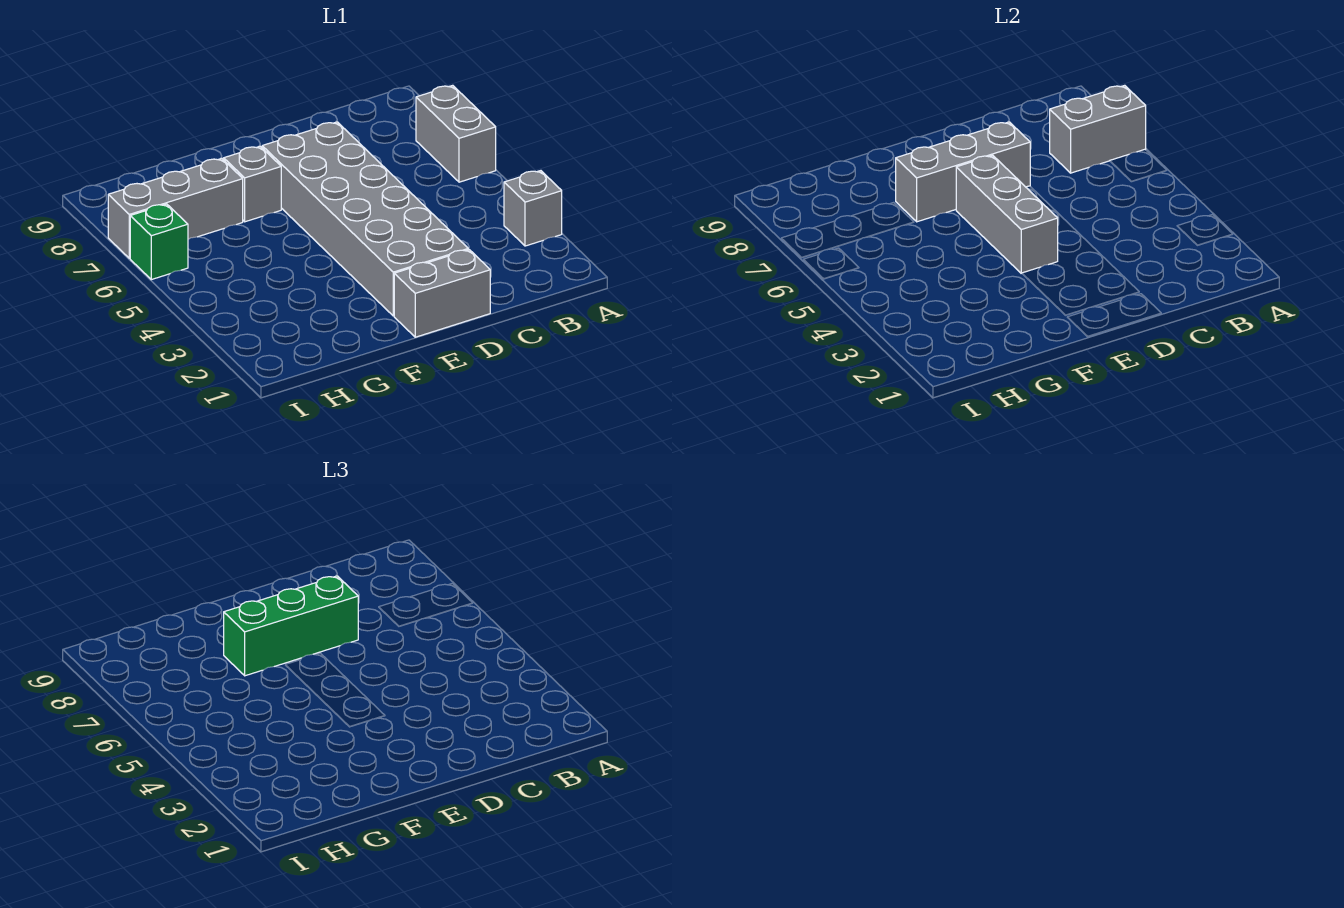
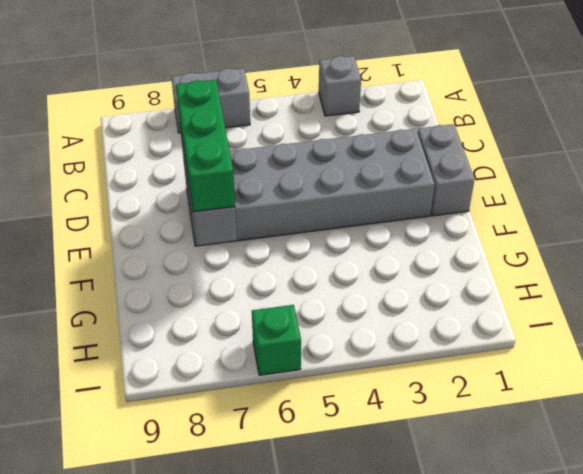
none -> grey 1x1 brick [224,146,281,222]
none -> grey 1x3 brick [108,158,243,258]

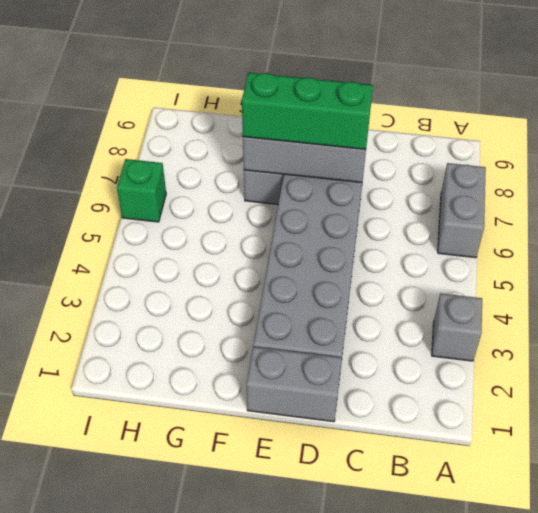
none -> grey 1x3 brick [108,158,243,258]
none -> grey 1x2 brick [1050,85,1146,173]

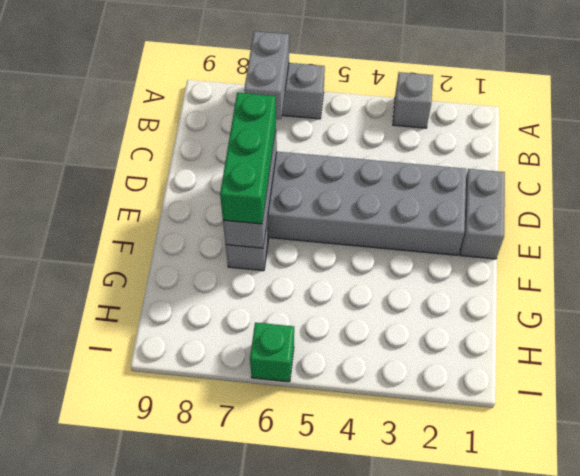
none -> grey 1x3 brick [108,158,243,258]
none -> grey 1x3 brick [956,155,1058,273]

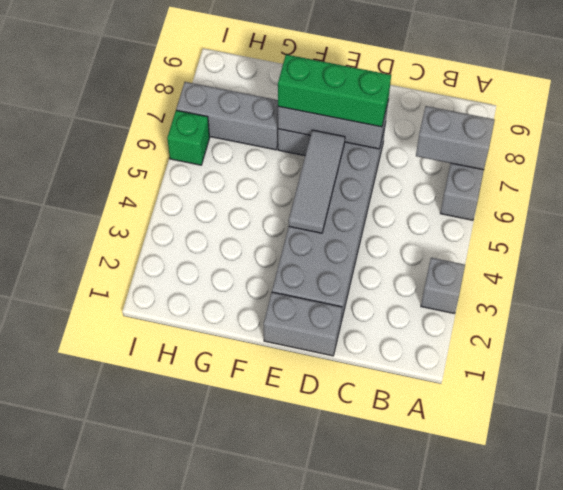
grey 1x3 tile [289,130,345,233] -> grey 1x3 brick [956,155,1058,273]

